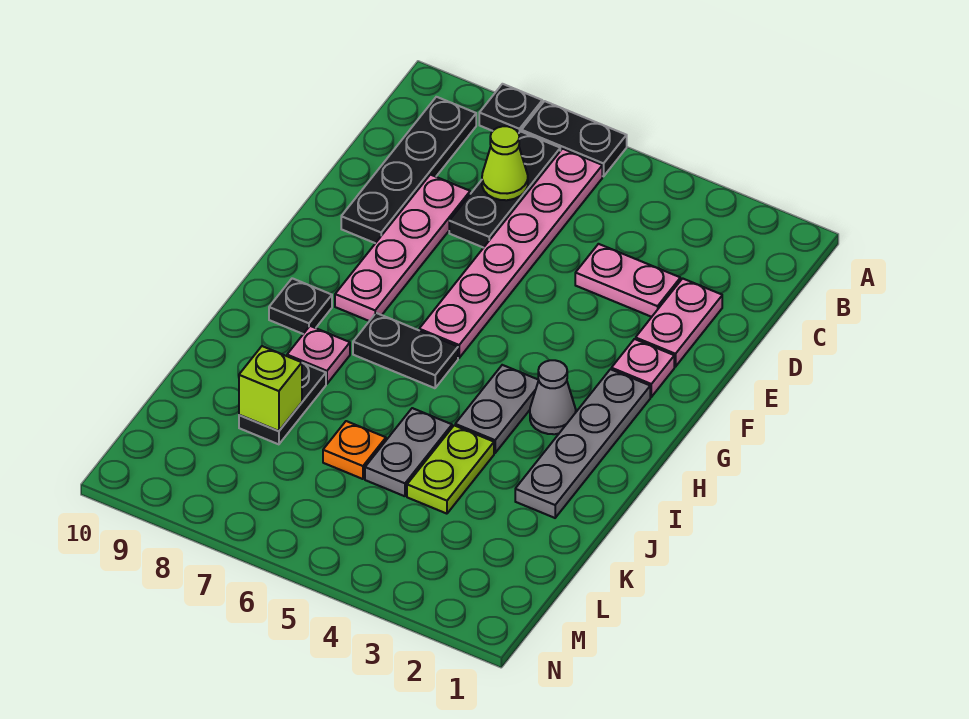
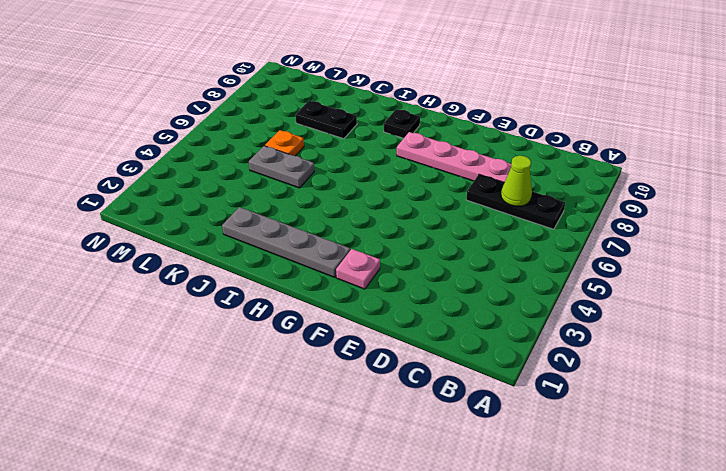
none -> black 1x2 plate [522,101,627,176]
none -> black 1x1 plate [479,84,542,133]
none -> pink 1x6 plate [419,149,602,358]

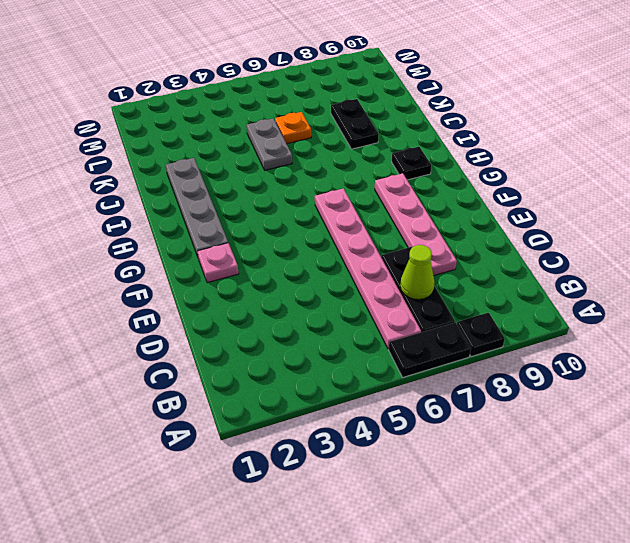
none -> black 1x4 plate [341,97,476,243]
none -> pink 1x2 plate [636,278,722,367]
none -> pink 1x2 plate [575,244,680,317]

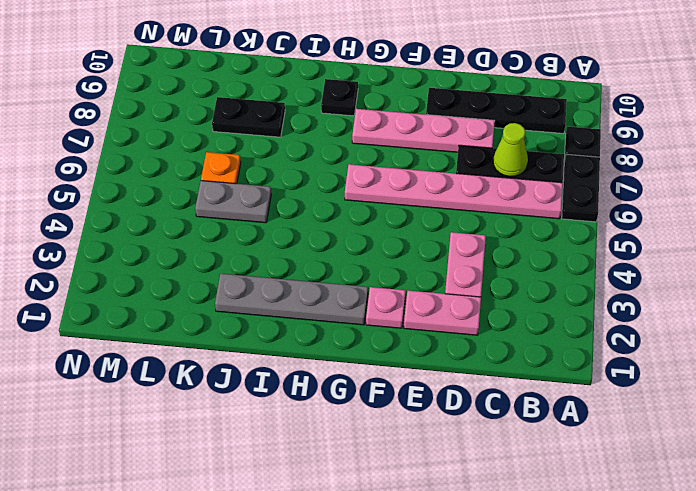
none -> grey 1x1 cone [530,360,576,434]
none -> grey 1x2 plate [455,365,539,453]
none -> black 1x2 plate [353,313,458,388]

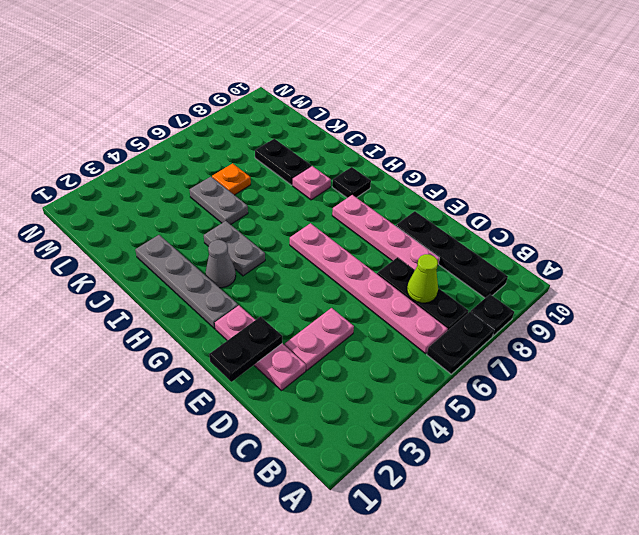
black 1x2 plate [209,317,282,382] -> black 1x2 plate moved to [353,313,458,388]
none -> lime 1x2 plate [407,425,494,514]
none -> lime 1x1 brick [239,346,302,431]

